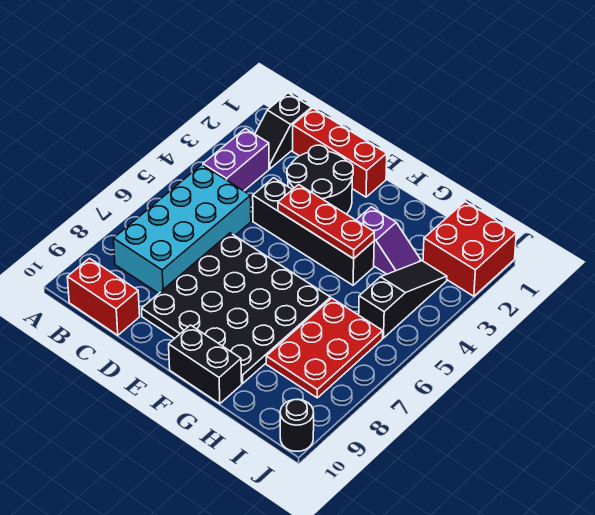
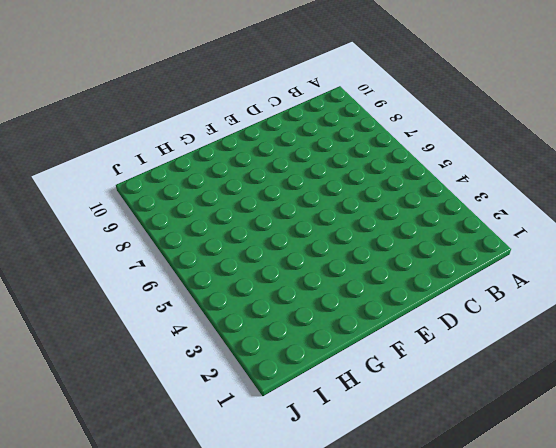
none -> black 1x2 slope [255,93,312,169]
none -> purple 1x2 brick [203,128,269,191]
none -> cyan 2x4 brick [113,165,251,293]

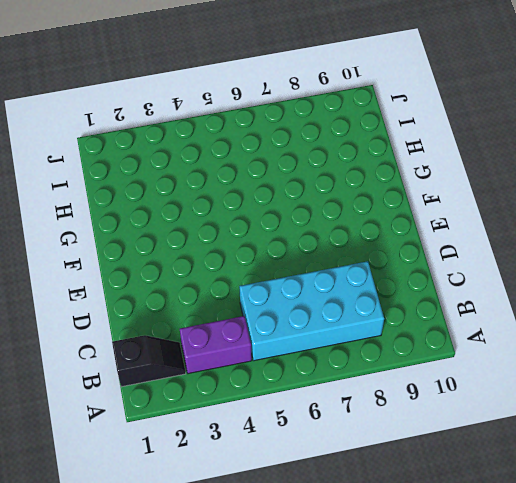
none -> red 1x2 brick [67,258,140,335]
none -> red 1x3 brick [293,108,387,197]
none -> black 2x2 round brick [287,145,353,214]

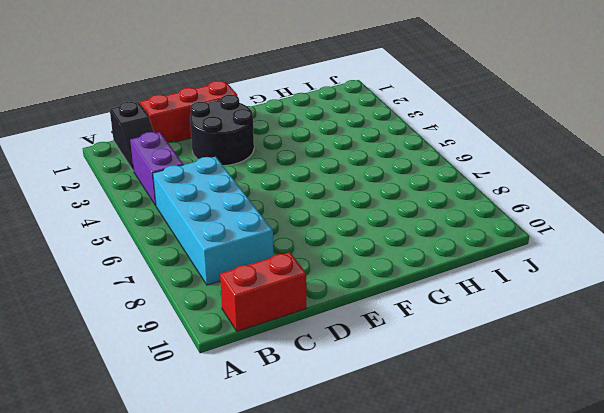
none -> black 1x4 brick [253,178,374,285]
none -> black 4x4 plate [142,233,331,383]
none -> black 1x2 brick [169,325,242,404]

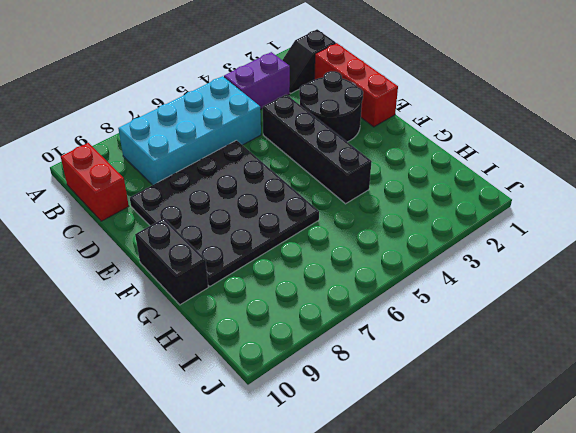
none -> purple 1x2 slope [356,207,421,274]
none -> red 2x3 plate [266,298,383,398]
none -> red 2x2 brick [423,202,516,296]

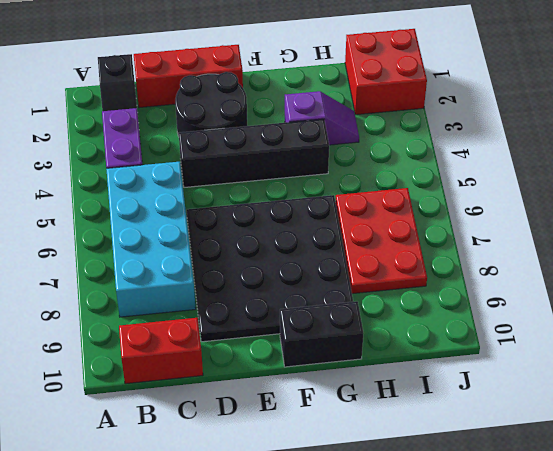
none -> black 1x3 slope [359,261,447,338]
none -> black 1x1 round brick [280,399,314,451]
none -> red 1x3 plate [278,184,374,259]

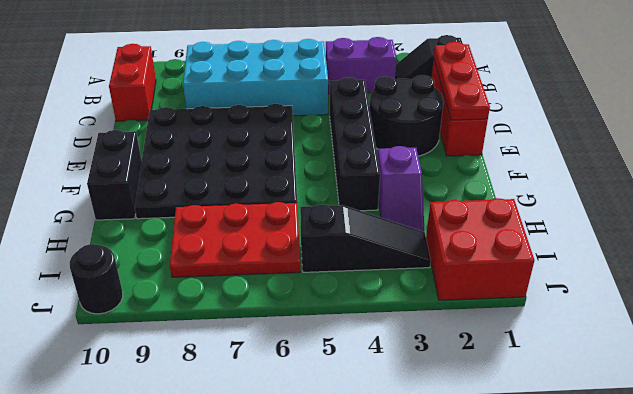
red 1x3 plate [434,42,490,120] -> red 1x3 plate moved to [278,184,374,259]

